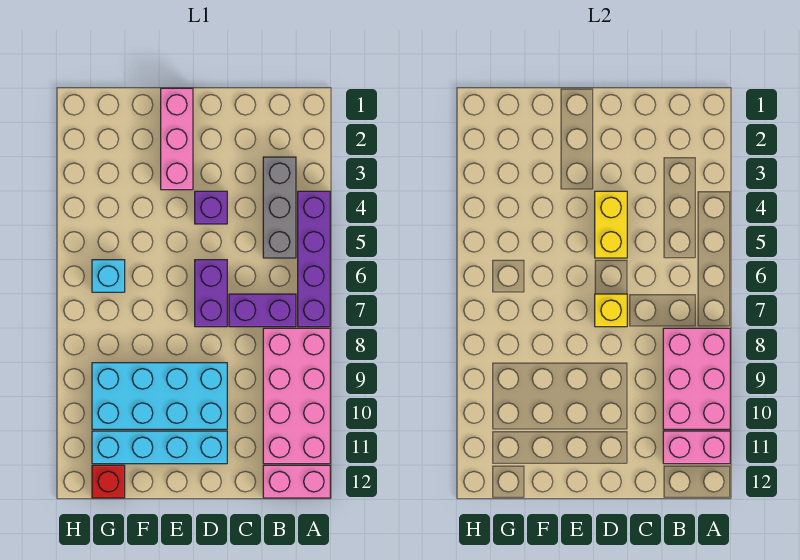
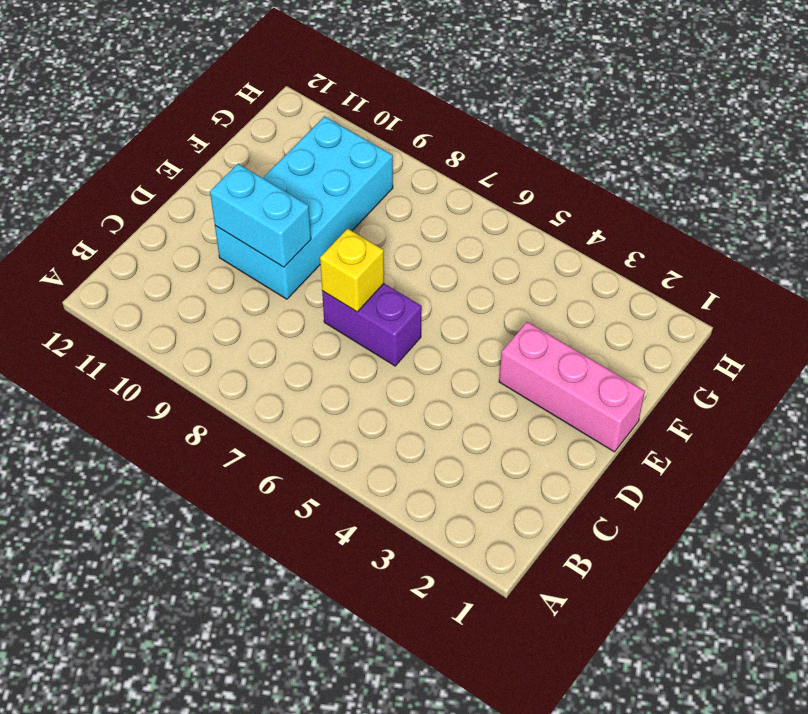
cyan 1x2 brick [210,164,311,267] -> none
none -> purple 1x4 brick [298,191,330,327]
none -> pink 2x4 brick [263,328,330,464]
none -> pink 1x2 brick [263,465,330,498]

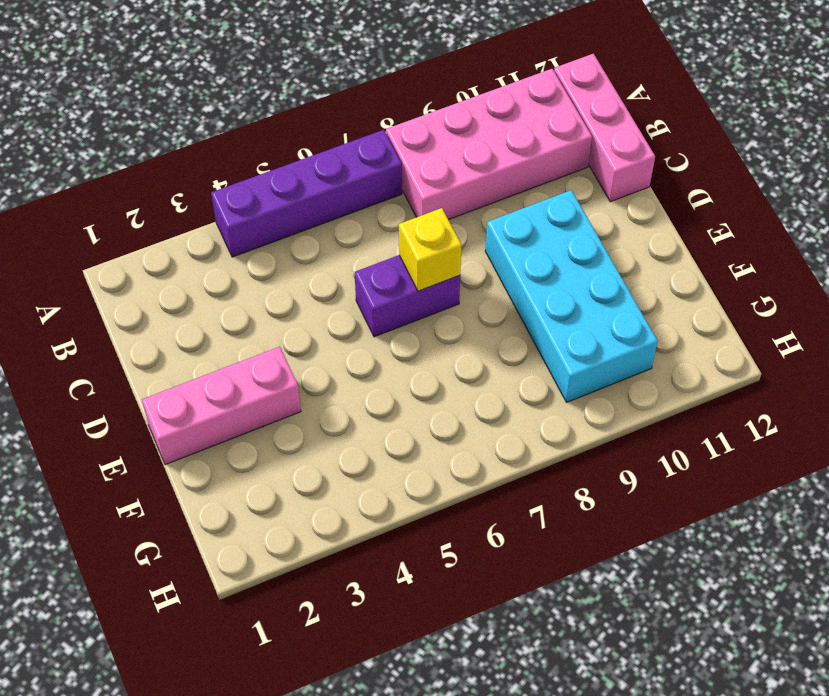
pink 1x3 brick [554,54,655,202] -> pink 1x2 brick [263,465,330,498]
none -> grey 1x3 brick [263,157,296,258]
none -> purple 1x2 brick [229,294,296,327]
none -> purple 1x1 brick [195,191,227,224]

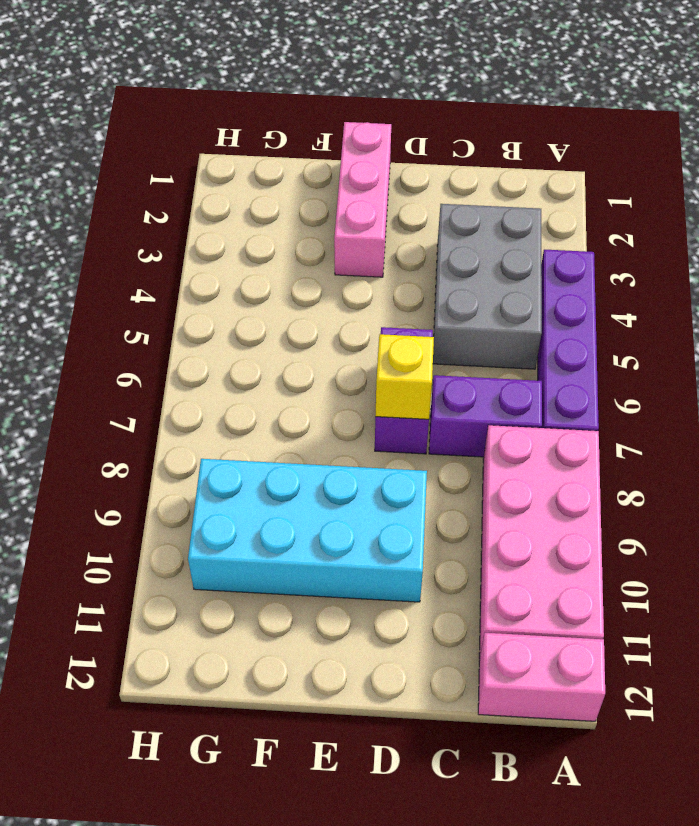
grey 2x3 brick [433,204,542,369] -> grey 1x3 brick [263,157,296,258]
none -> purple 1x1 brick [195,191,227,224]
none -> cyan 1x4 brick [92,431,227,464]
none -> cyan 1x1 brick [92,260,125,292]

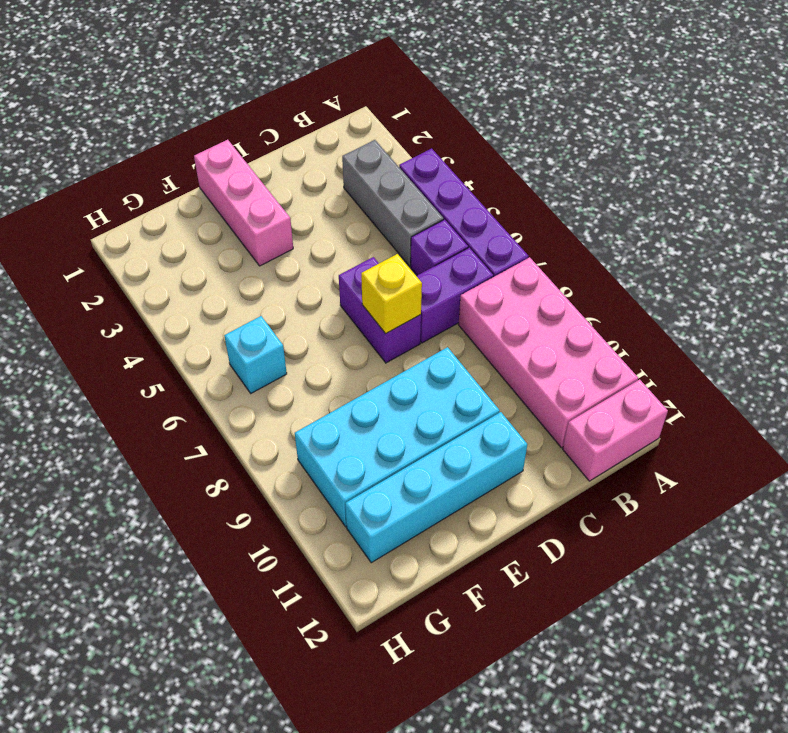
purple 1x1 brick [411,220,468,275] -> purple 1x1 brick moved to [195,191,227,224]
none -> red 1x1 brick [92,465,125,498]
none -> pink 2x3 brick [663,328,730,429]
none -> pink 1x2 brick [663,431,730,464]

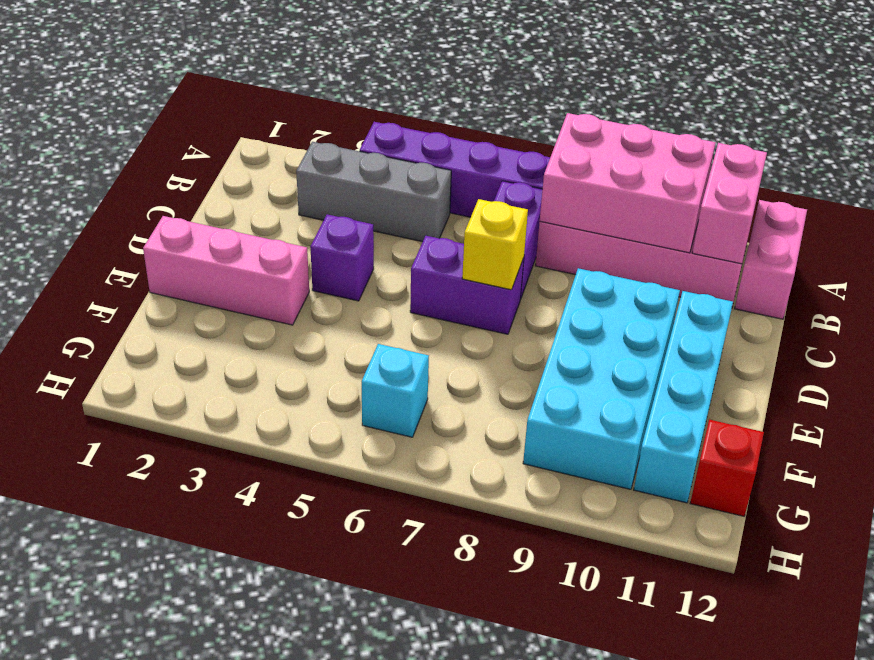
none -> yellow 1x2 brick [595,191,627,258]

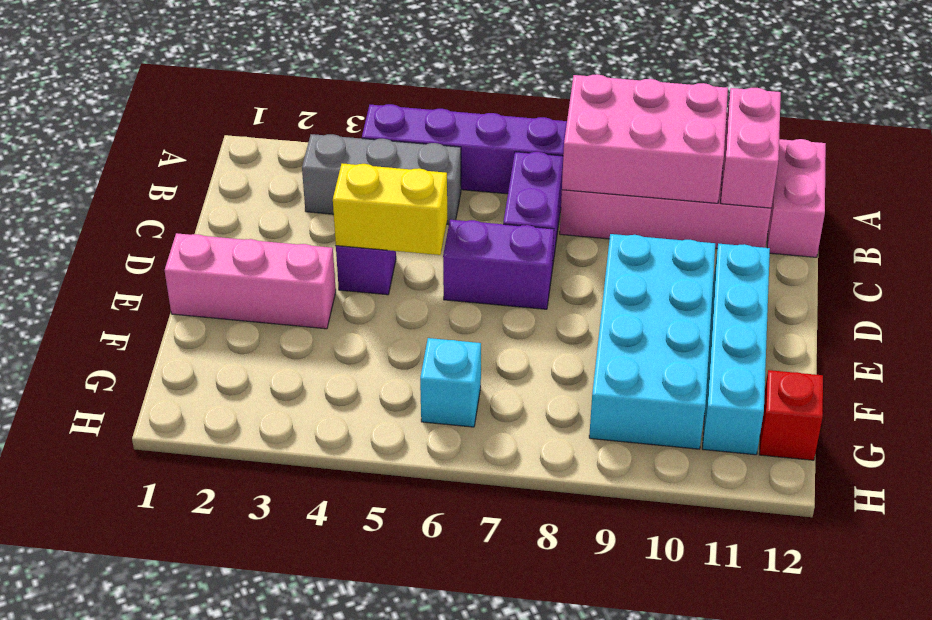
none -> yellow 1x1 brick [595,294,627,327]

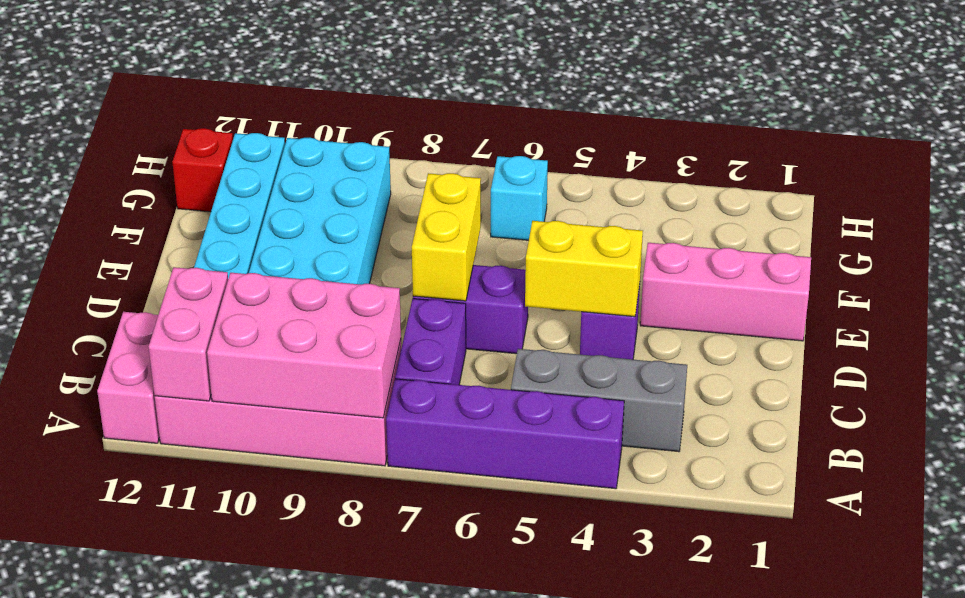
yellow 1x2 brick [412,173,481,301] -> yellow 1x1 brick [595,294,627,327]

